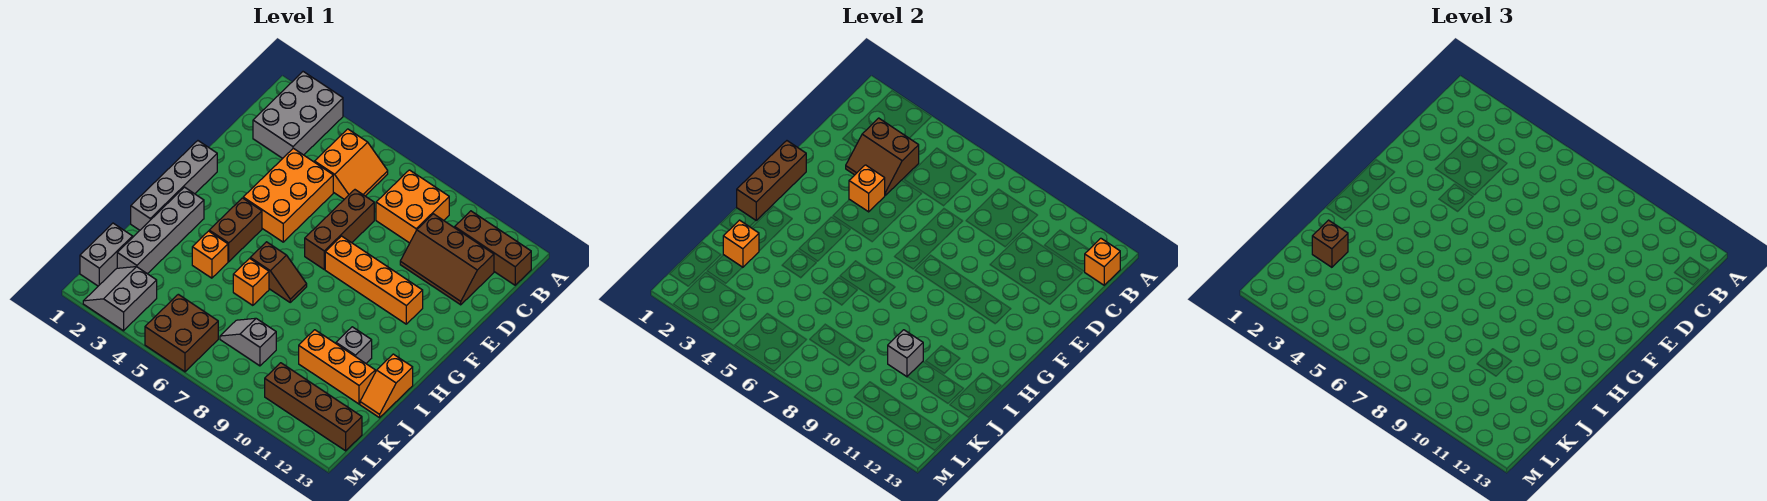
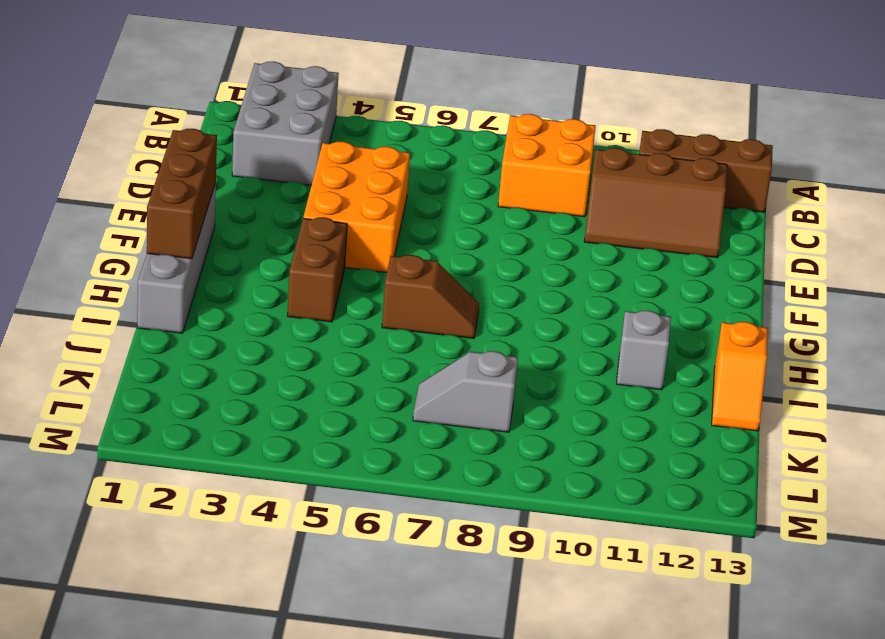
none -> orange 2x2 slope [315,129,388,199]
none -> brown 1x3 brick [305,190,374,269]
none -> orange 1x4 brick [325,236,423,324]

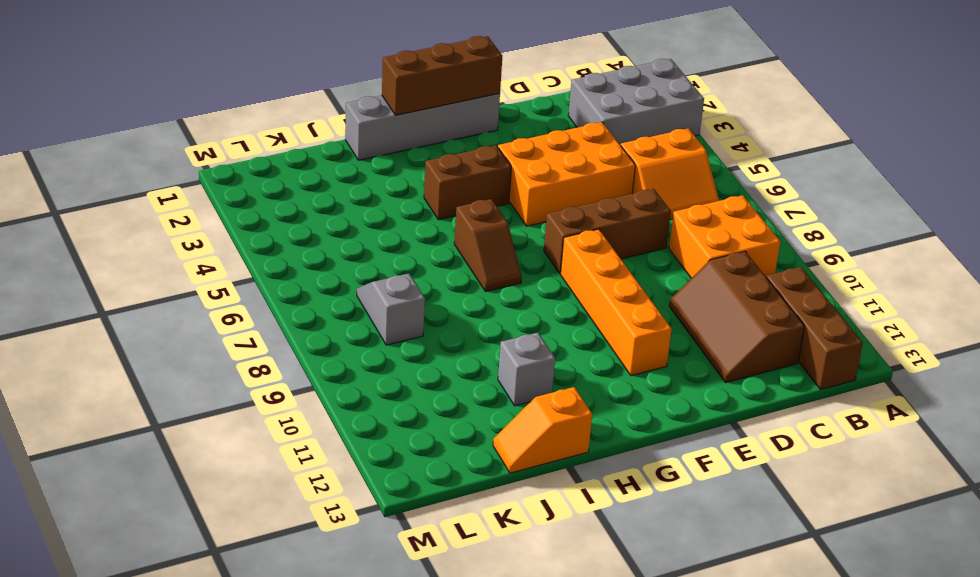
none -> grey 1x4 brick [117,187,204,274]
none -> orange 1x1 brick [192,231,228,278]
none -> orange 1x1 brick [233,258,269,305]

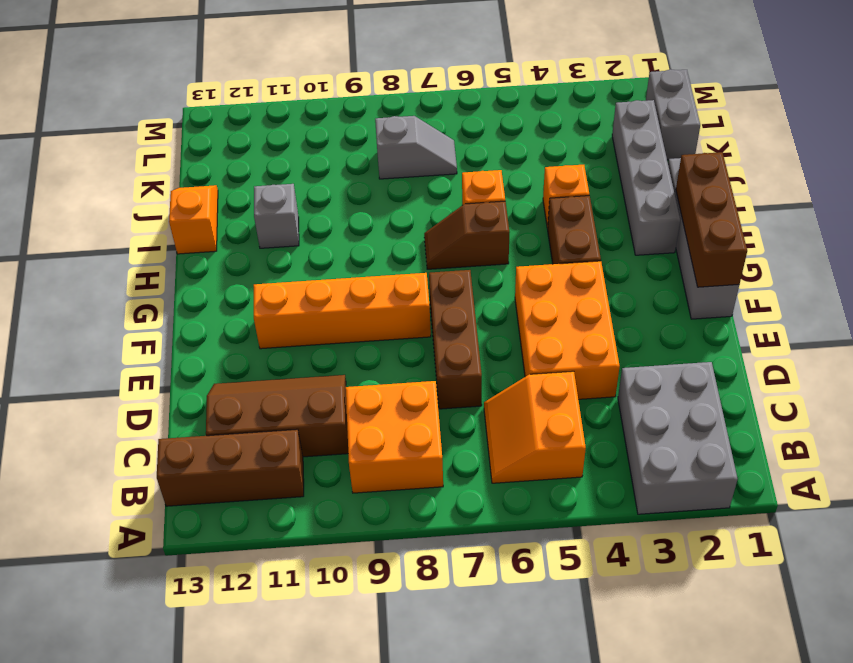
none -> orange 1x3 brick [299,330,375,404]
none -> grey 2x2 slope [83,267,157,331]
none -> brown 2x2 brick [145,294,218,372]

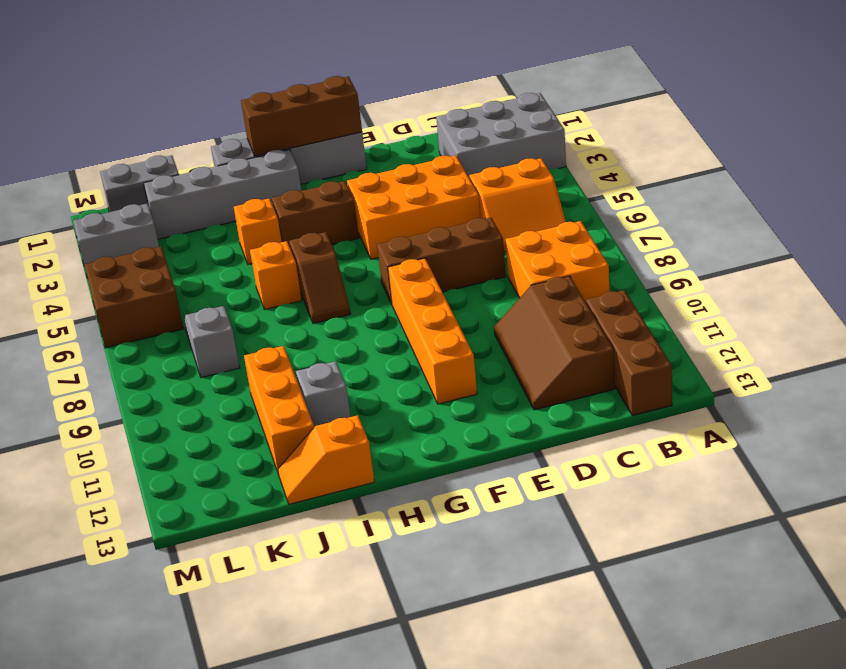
none -> brown 1x4 brick [265,363,362,451]
none -> orange 1x1 brick [1085,238,1120,285]
none -> brown 2x2 slope [846,118,919,195]

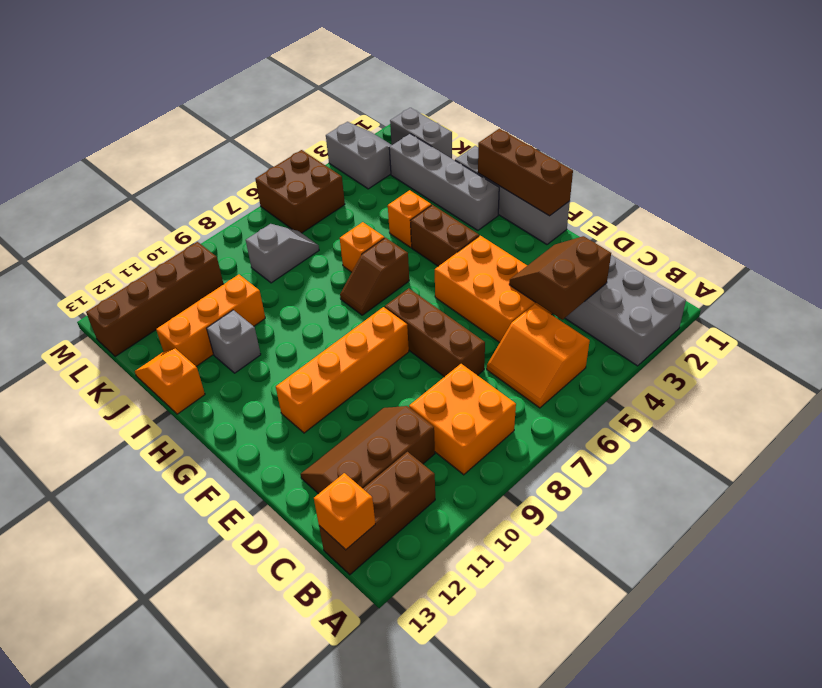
none -> orange 1x1 brick [849,165,885,212]
none -> orange 1x1 brick [723,220,759,267]
none -> grey 1x1 brick [888,330,923,377]

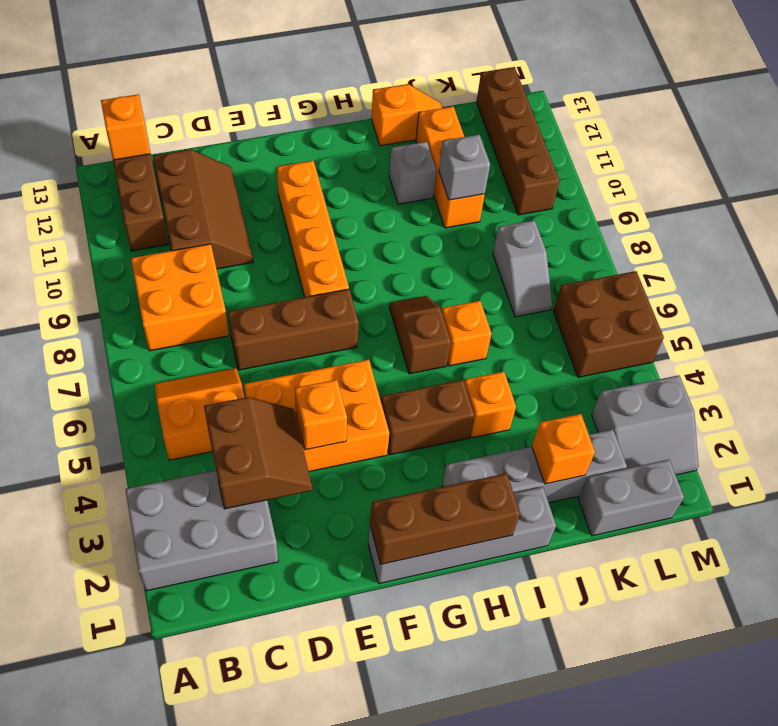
none -> brown 1x1 brick [1312,220,1348,267]

